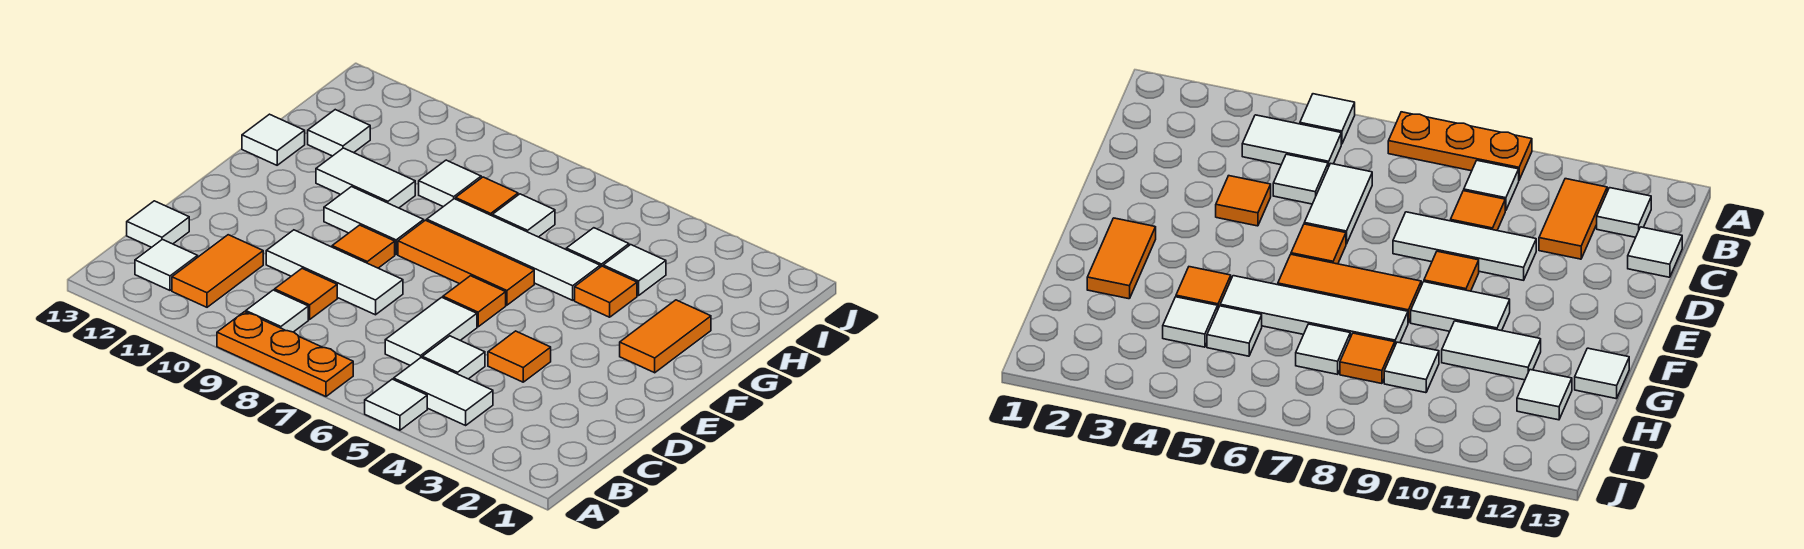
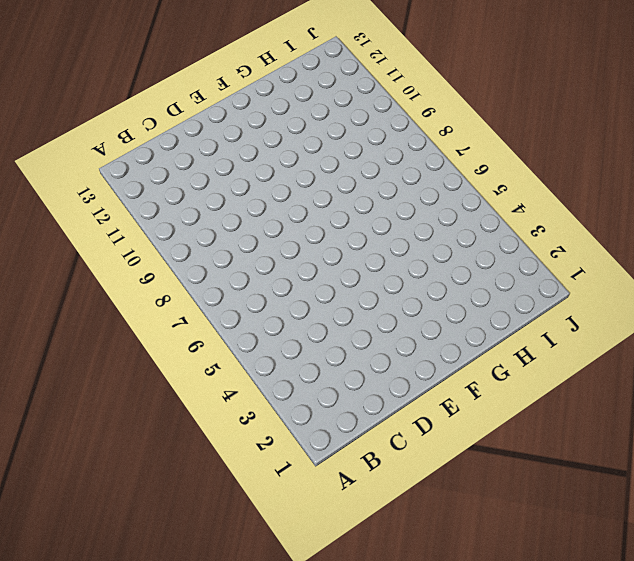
none -> white 1x1 tile [365,379,427,430]
none -> orange 1x3 plate [217,312,353,396]
none -> white 1x2 tile [394,358,493,425]

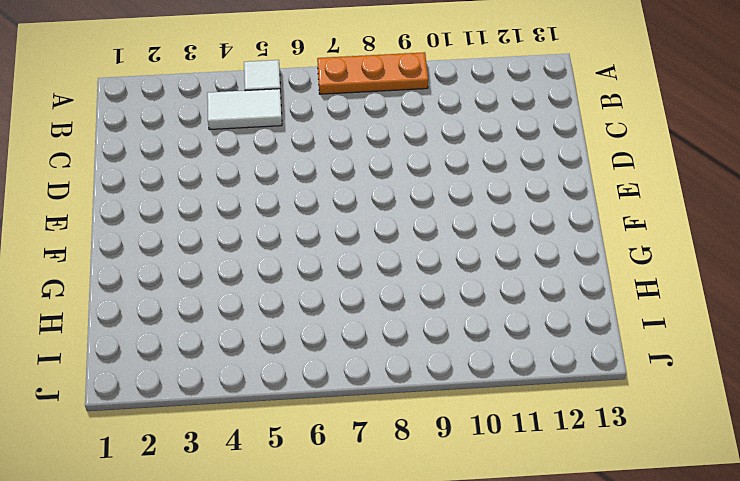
none -> white 1x1 tile [246,290,308,332]
none -> orange 1x2 tile [172,235,263,307]
none -> white 1x1 tile [135,239,198,290]

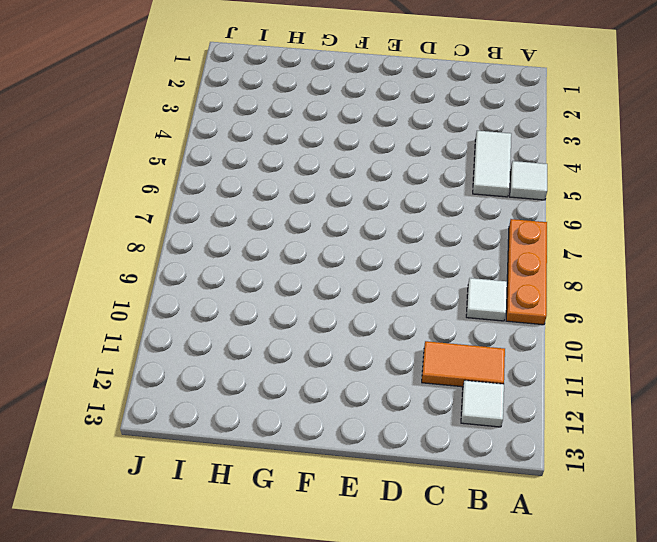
none -> white 1x1 tile [422,336,485,379]
none -> white 1x2 tile [385,297,477,365]
none -> orange 1x1 tile [275,269,337,319]

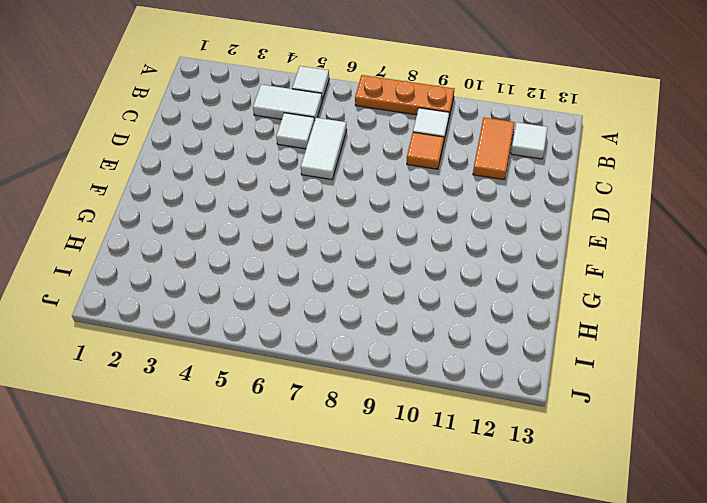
none -> white 1x1 tile [127,201,189,247]
none -> orange 1x1 tile [488,331,551,382]
none -> white 1x3 tile [266,230,403,315]

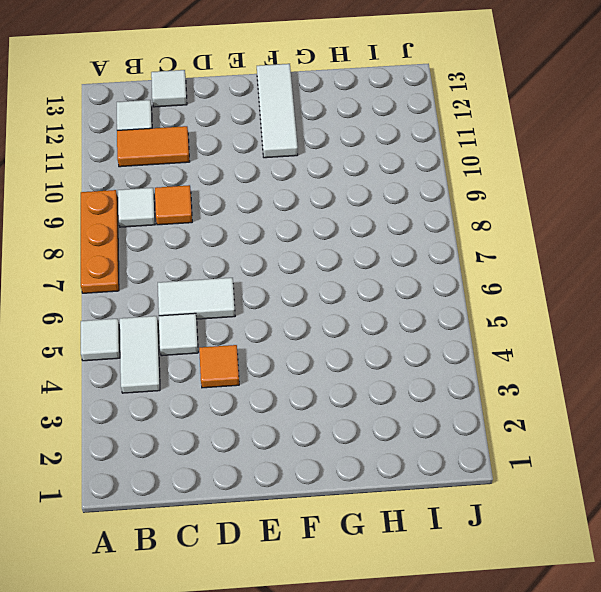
white 1x3 tile [257,64,298,158] -> white 1x3 tile moved to [266,230,403,315]
none -> orange 1x1 tile [443,276,506,327]
none -> orange 1x1 tile [332,225,395,268]
none -> orange 1x2 tile [620,300,711,373]

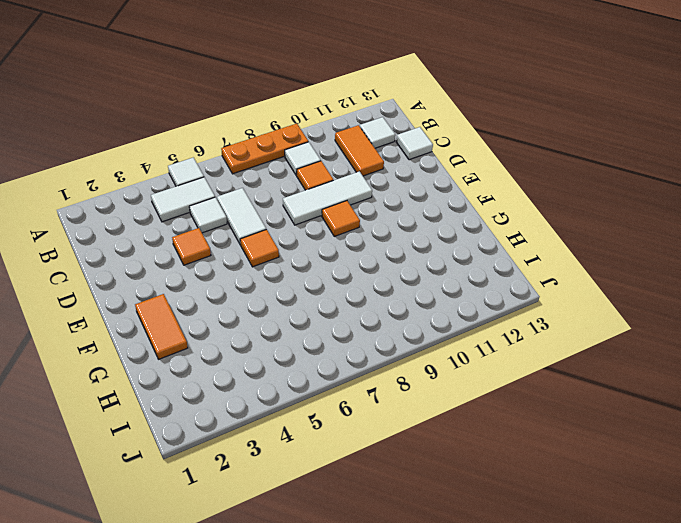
none -> orange 1x3 tile [398,220,534,305]
none -> white 1x2 tile [324,187,424,254]
none -> orange 1x1 tile [575,266,637,317]

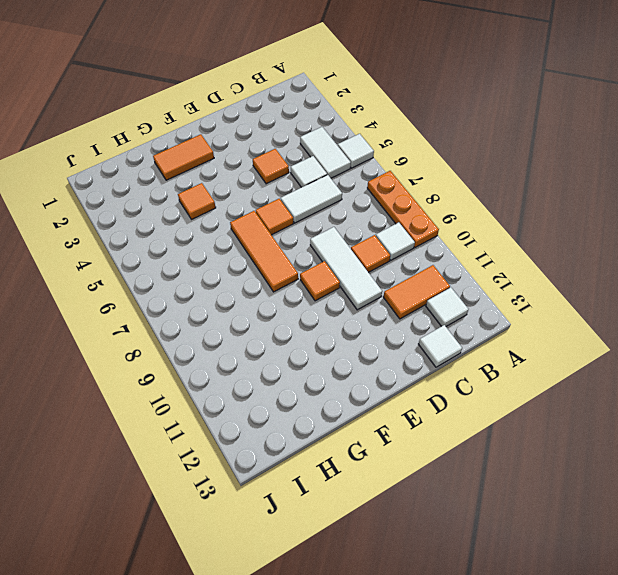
none -> white 1x2 tile [324,187,424,254]
none -> white 1x4 tile [427,199,600,300]
none -> white 1x2 tile [316,148,415,208]

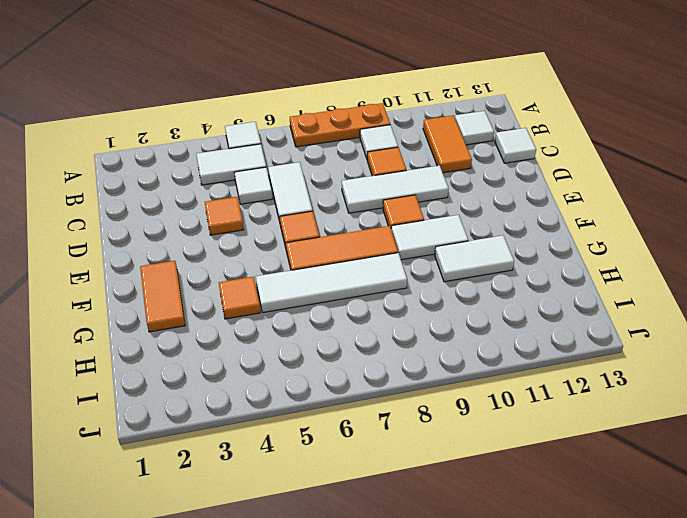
none -> white 1x1 tile [242,114,305,165]
none -> white 1x1 tile [603,245,666,296]
none -> white 1x1 tile [566,228,629,267]

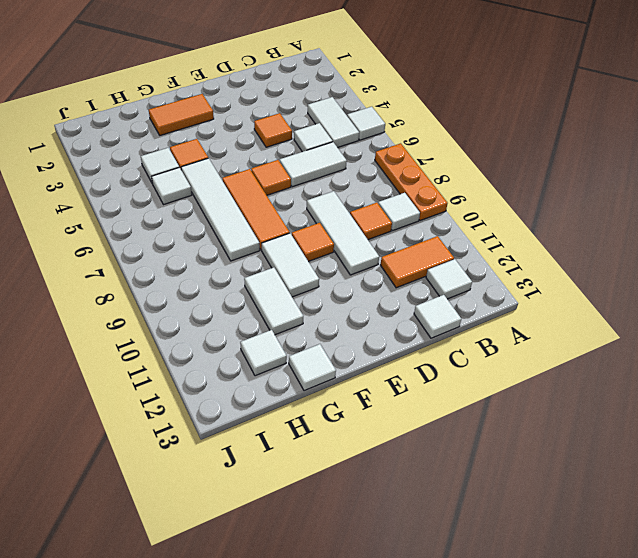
none -> white 1x1 tile [492,194,555,237]
none -> orange 1x1 tile [456,177,518,216]
none -> white 1x1 tile [419,160,481,207]

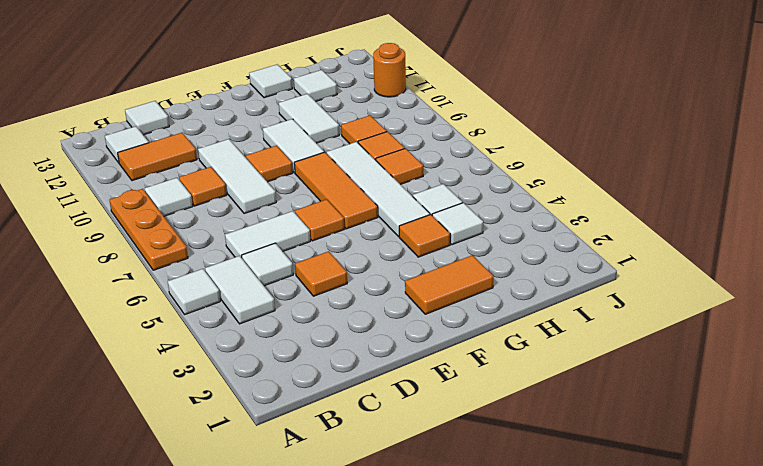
orange 1x1 tile [376,148,423,184] -> white 1x1 tile [492,194,555,237]
orange 1x1 tile [341,115,387,144] -> white 1x1 tile [419,160,481,207]
orange 1x1 round brick [373,43,406,97] -> none

